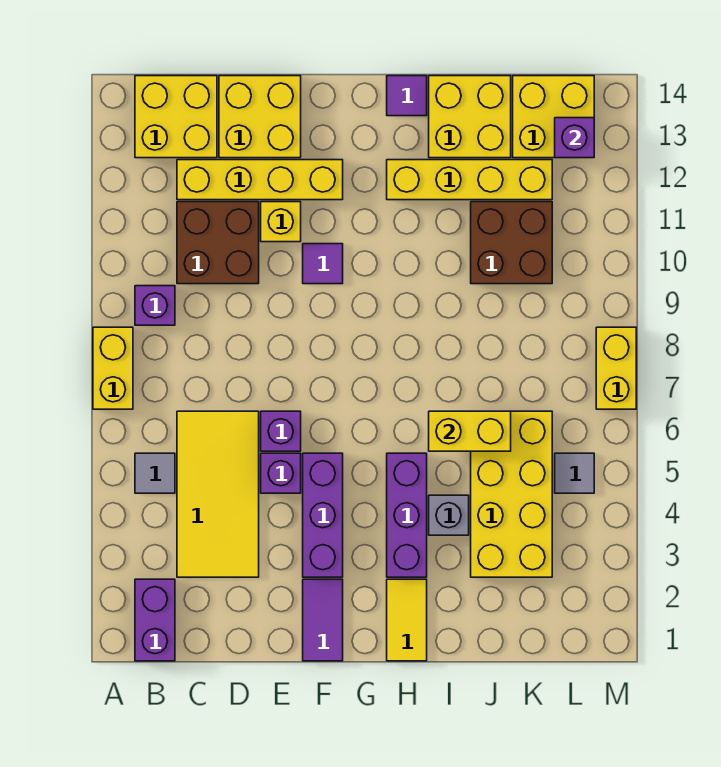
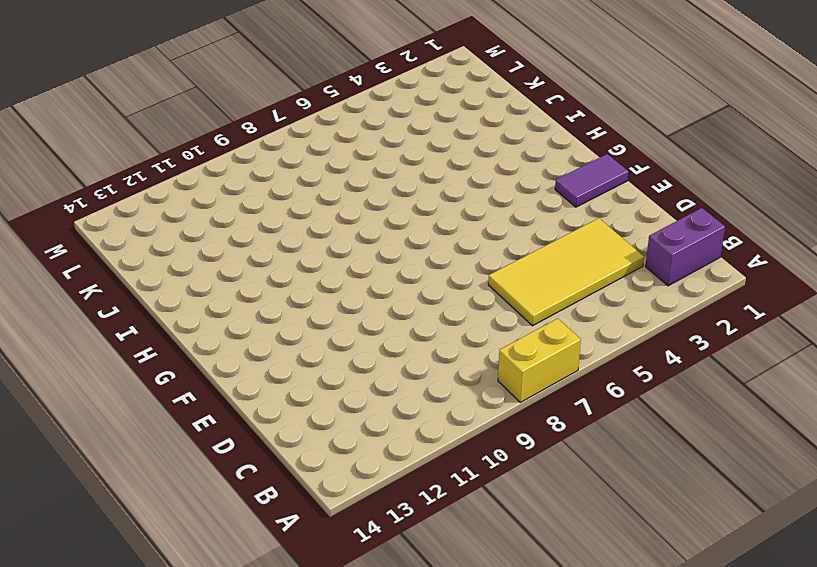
none -> grey 1x1 tile [135,453,175,493]
none -> purple 1x1 brick [135,286,175,325]
none -> yellow 2x2 brick [135,76,217,158]

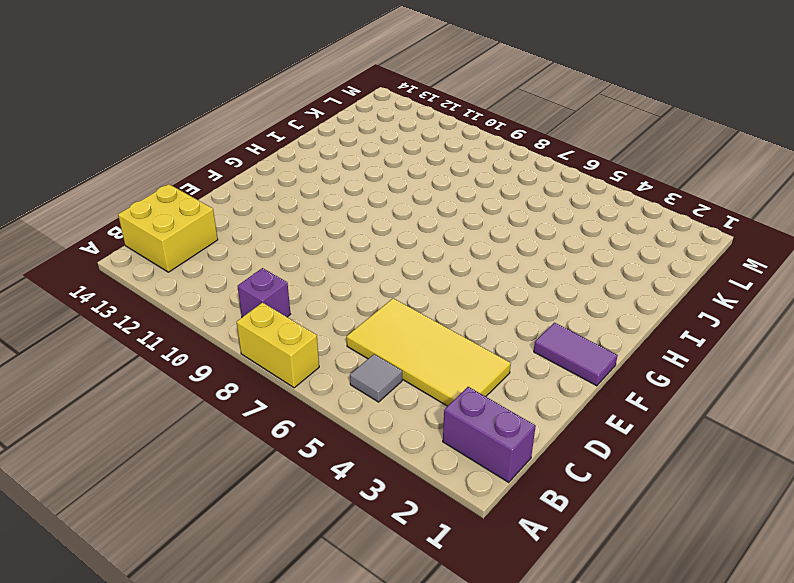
none -> brown 2x2 brick [177,202,259,284]
none -> yellow 1x4 brick [177,160,343,200]
none -> yellow 2x2 brick [219,76,301,158]

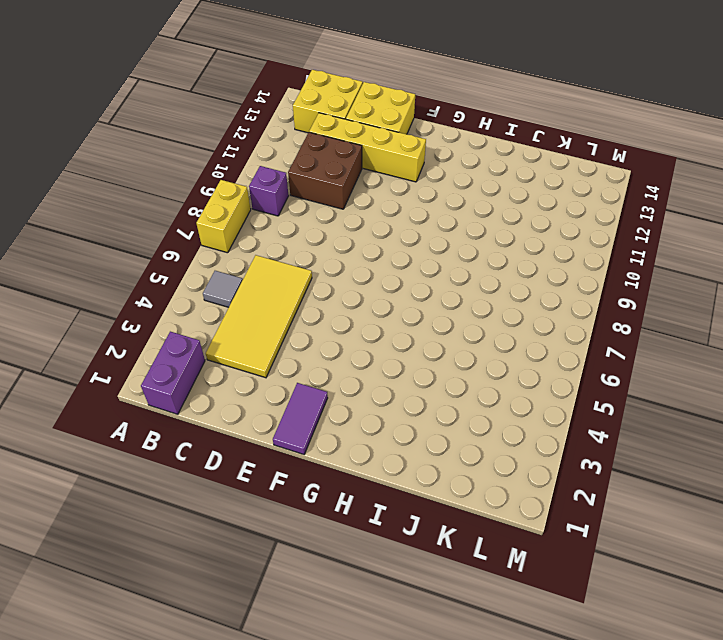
none -> purple 1x1 brick [261,453,301,493]
none -> purple 1x1 brick [261,411,301,451]
none -> yellow 1x1 brick [261,202,301,242]

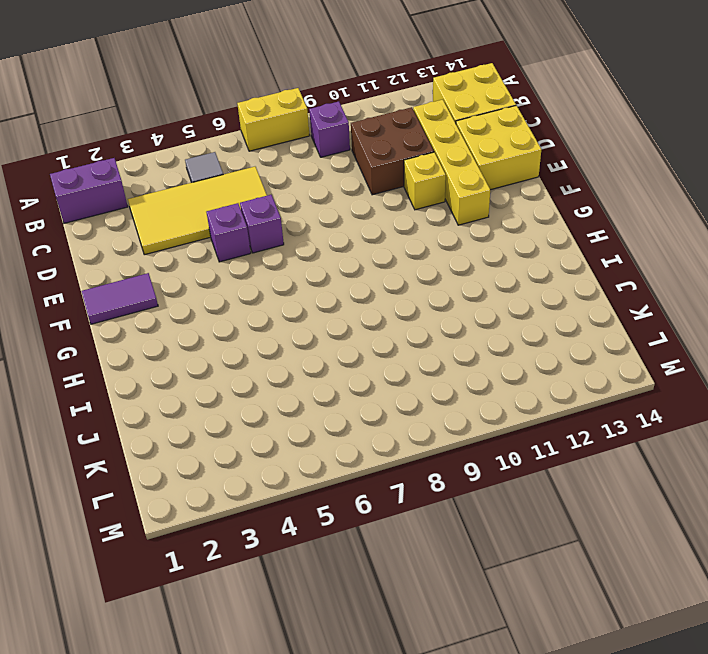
none -> purple 1x3 brick [303,453,343,577]
none -> purple 1x1 tile [303,244,343,284]
none -> yellow 1x2 tile [387,579,427,661]

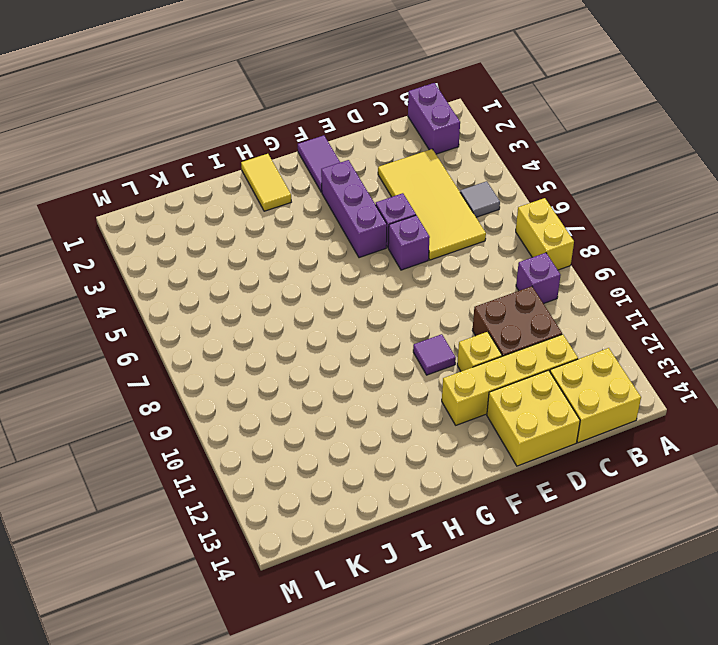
none -> purple 1x3 brick [387,453,427,577]
none -> yellow 1x4 brick [387,160,552,200]
none -> purple 1x1 tile [387,76,427,116]

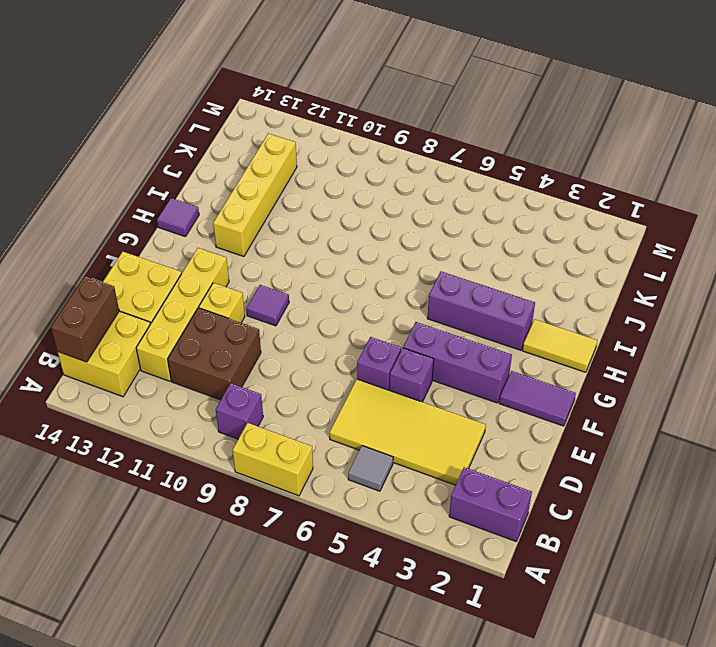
brown 1x2 brick [51,276,119,362] -> none
none -> grey 1x1 brick [429,495,469,535]
none -> yellow 2x2 brick [429,76,511,158]
none -> yellow 2x4 brick [471,411,552,577]

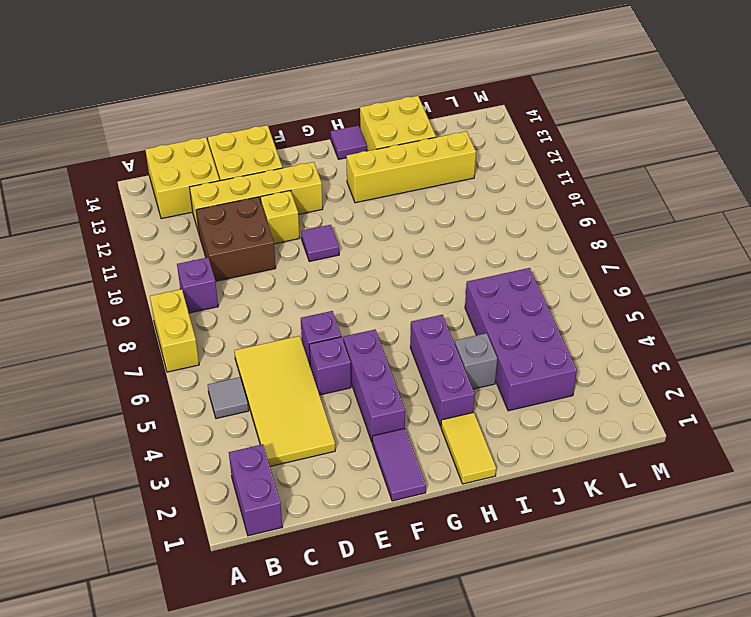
purple 2x4 brick [465,268,577,411] -> yellow 2x4 brick [471,411,552,577]
none -> brown 2x2 brick [471,202,552,284]
none -> yellow 2x2 brick [513,76,594,158]
none -> grey 1x1 tile [555,453,594,493]

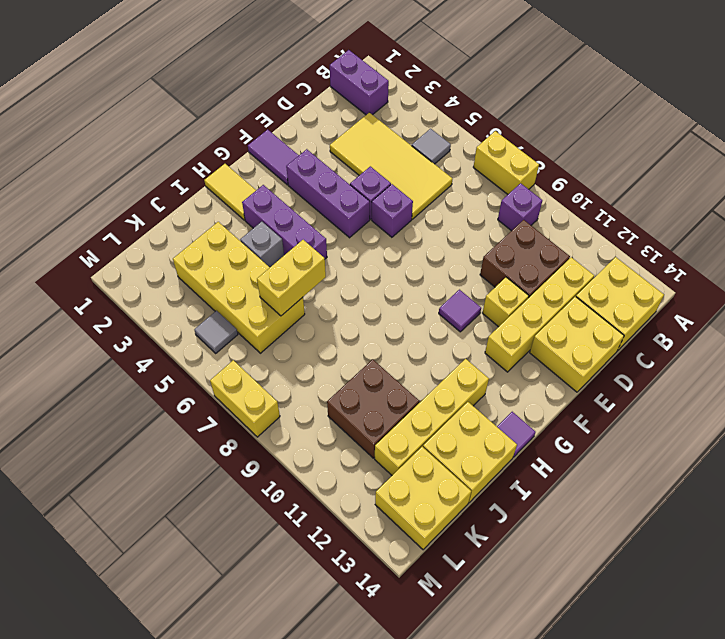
none -> purple 1x1 brick [555,118,594,158]

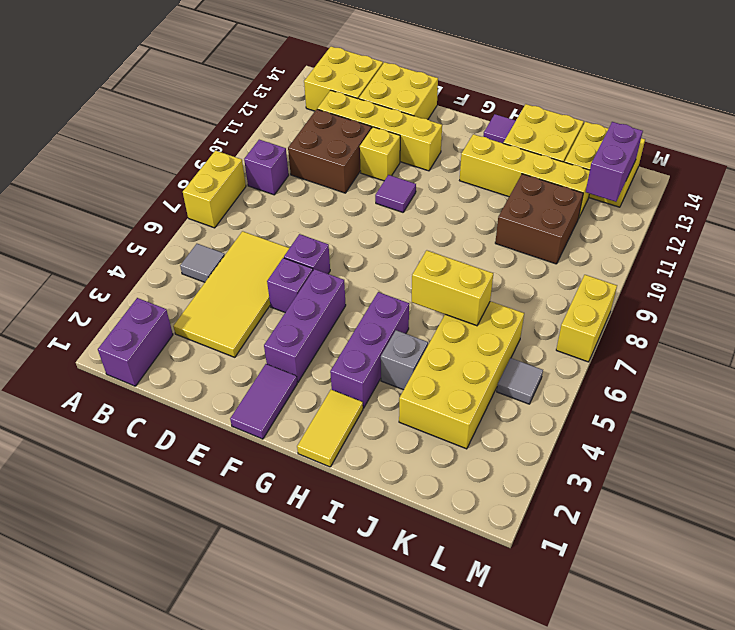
purple 1x2 brick [586,122,643,202] -> purple 1x1 brick [555,118,594,158]

